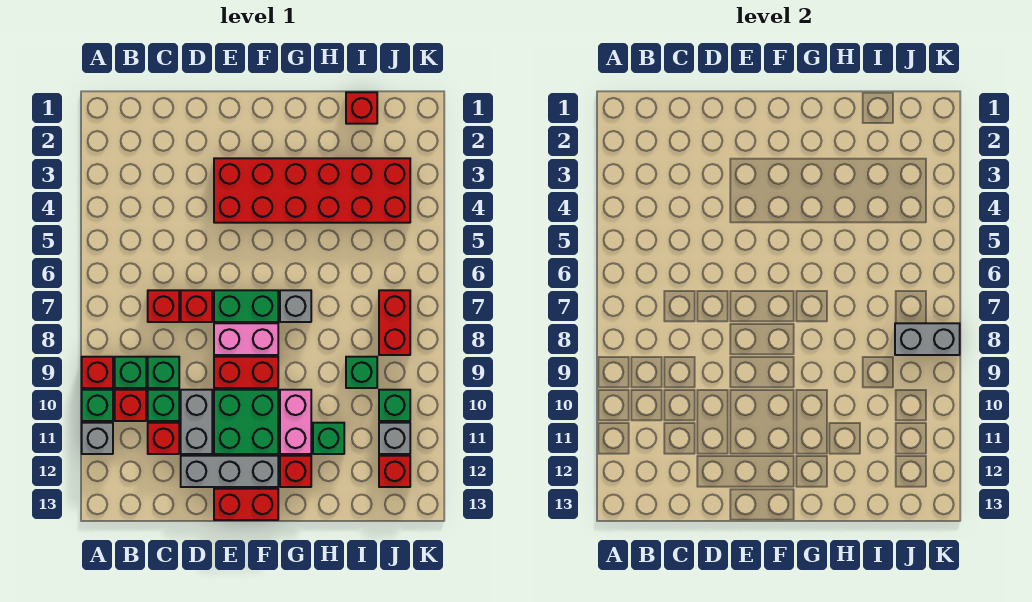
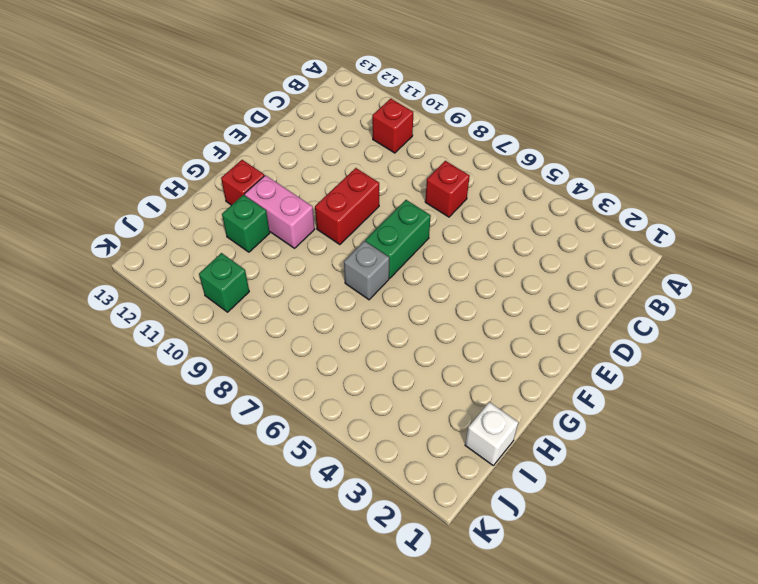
white 1x1 brick [465,402,518,465] -> red 1x1 brick [346,92,377,124]
none -> red 1x1 brick [82,357,113,388]
none -> green 1x1 brick [82,390,113,421]
none -> grey 1x1 brick [82,423,113,454]

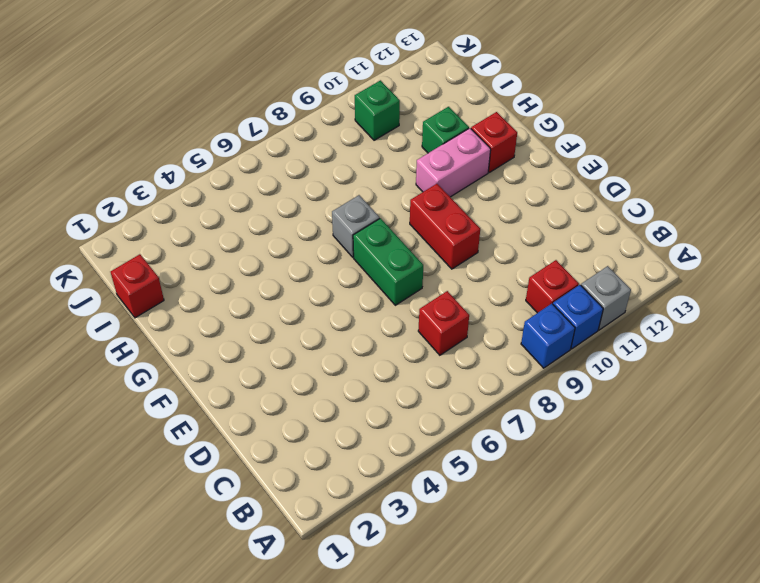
blue 1x1 brick [521,304,575,368] -> red 1x1 brick [82,357,113,388]
blue 1x1 brick [553,285,603,349] -> green 1x1 brick [82,390,113,421]
none -> green 1x1 brick [115,357,146,388]
none -> green 1x1 brick [148,357,179,388]
none -> green 1x1 brick [148,390,179,421]

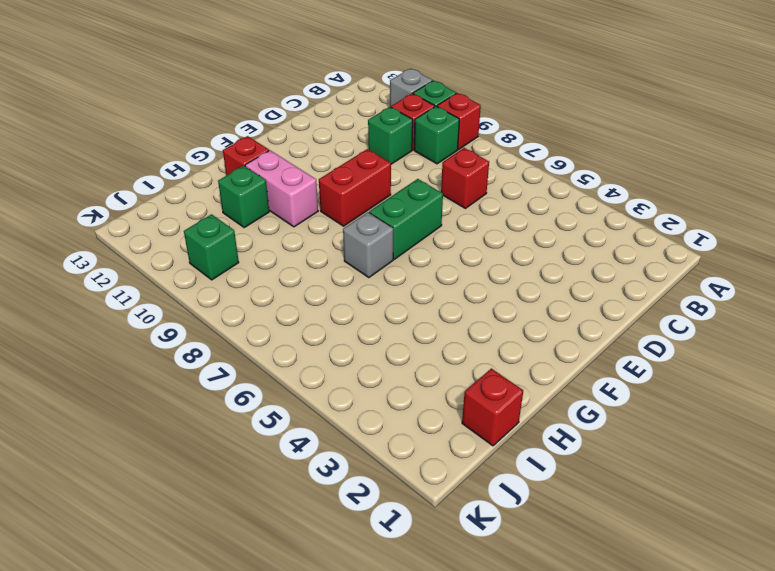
none -> green 1x1 brick [148,357,179,388]
none -> red 1x1 brick [148,423,179,454]
none -> red 1x1 brick [181,290,212,322]

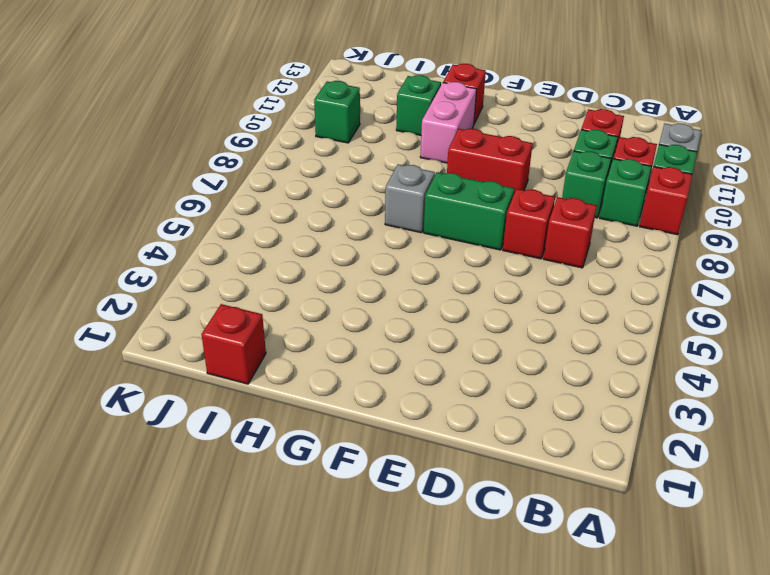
none -> grey 1x2 brick [181,390,212,454]
none -> grey 1x3 brick [181,456,278,487]
none -> red 2x6 brick [214,158,410,223]

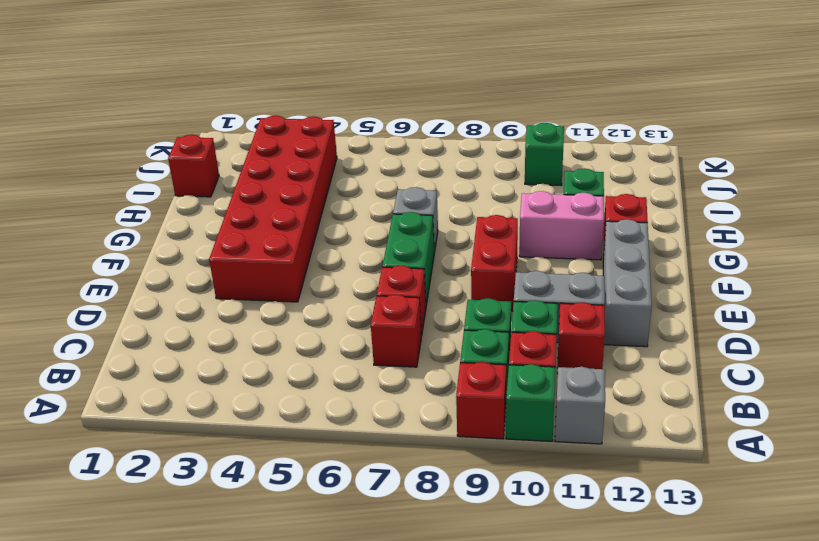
none -> pink 1x2 brick [214,323,278,355]
none -> green 2x2 brick [214,390,278,454]
none -> red 1x2 brick [214,489,278,520]

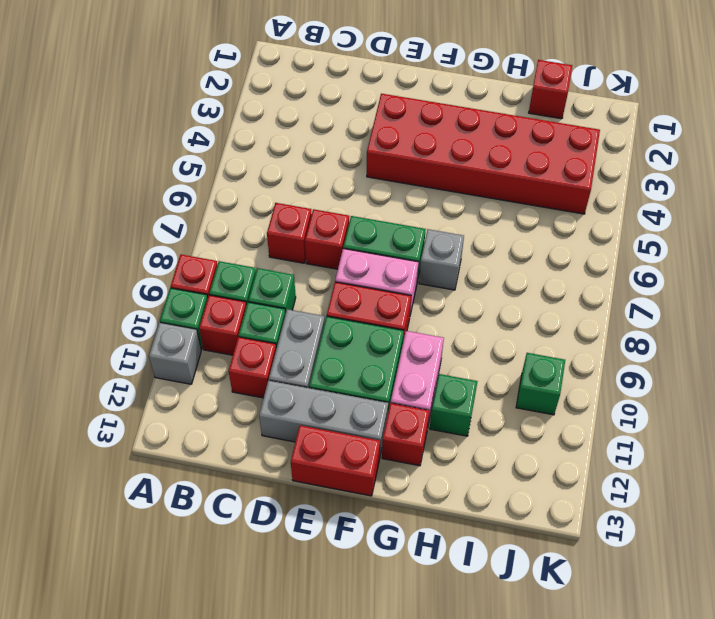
none -> green 1x1 brick [346,357,377,388]
none -> red 1x2 brick [379,290,410,355]
none -> grey 1x1 brick [379,423,410,454]

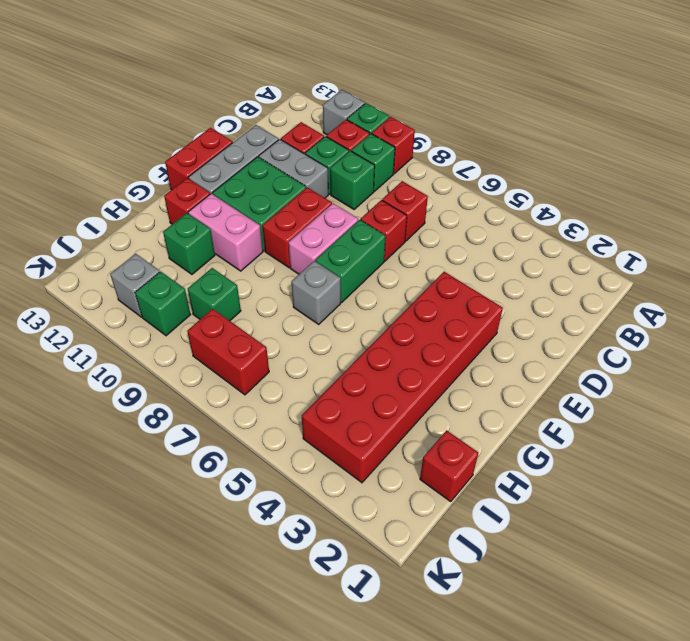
none -> red 1x1 brick [379,456,410,487]
none -> grey 1x2 brick [895,323,960,355]

